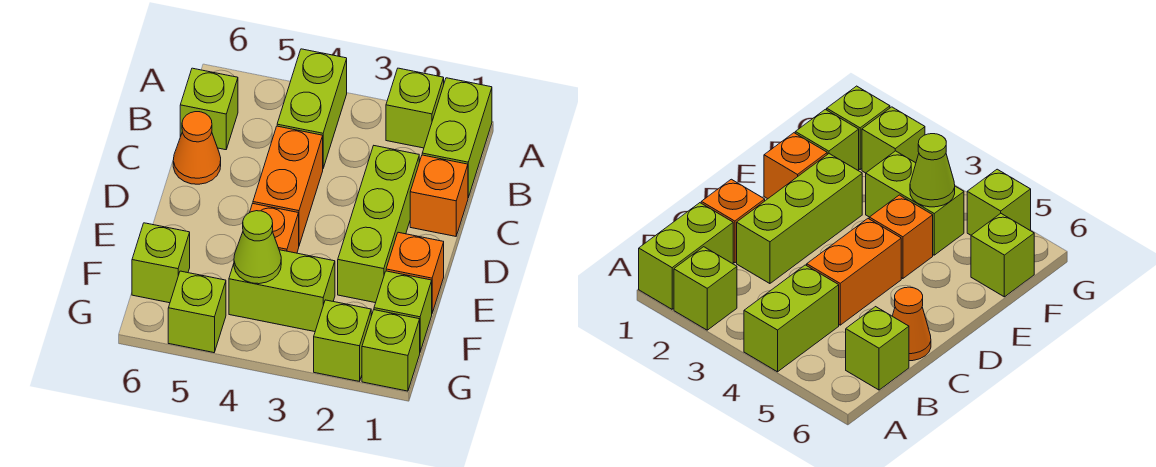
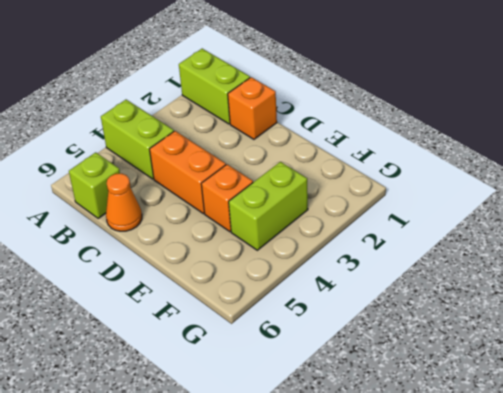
none -> lime 1x1 brick [386,68,444,148]
none -> lime 1x3 brick [338,146,419,303]
none -> orange 1x1 brick [386,232,444,313]

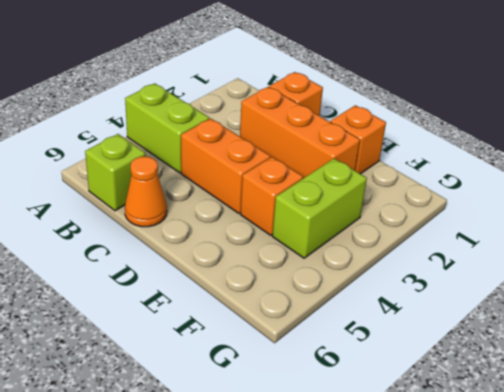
orange 1x3 brick [240,87,360,178] -> lime 1x3 brick [338,146,419,303]
none -> lime 1x2 brick [422,78,492,198]
none -> lime 1x1 brick [386,68,444,148]
none -> lime 1x1 brick [374,271,432,351]

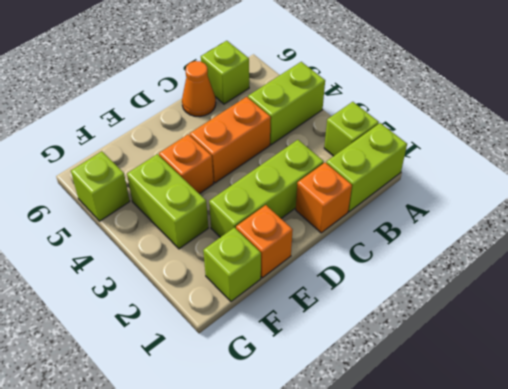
none -> lime 1x1 brick [132,223,190,303]
none -> lime 1x1 brick [362,310,420,391]
none -> lime 1x1 brick [314,300,371,381]

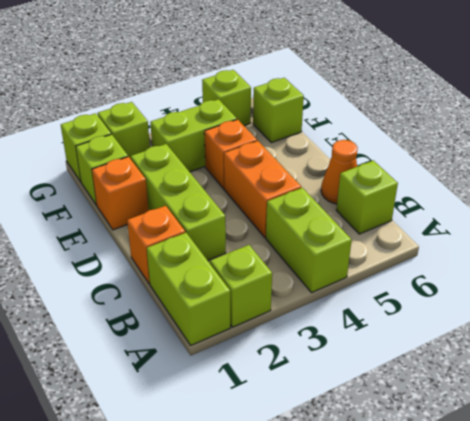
none -> lime 1x1 cone [234,211,281,284]

